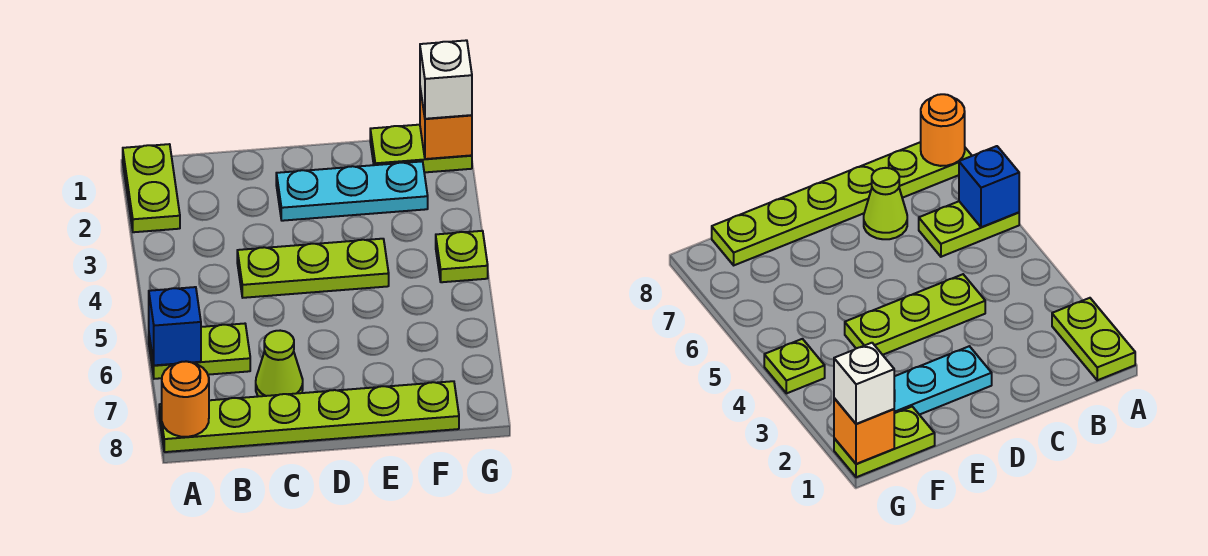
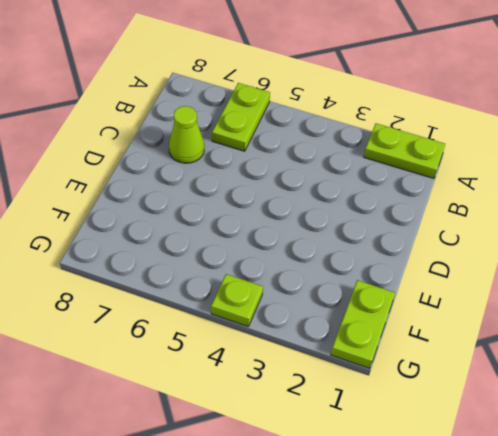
none -> lime 1x6 plate [159,381,459,452]
none -> lime 1x3 plate [237,239,389,298]
none -> cyan 1x3 plate [276,161,428,221]

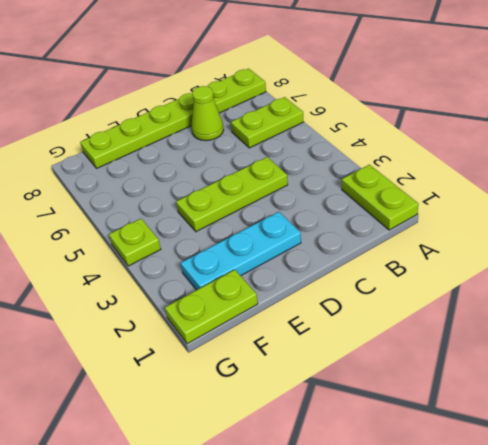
none -> blue 1x1 brick [149,287,201,365]
none -> orange 1x1 round brick [162,361,209,437]
none -> orange 1x1 brick [420,89,472,159]

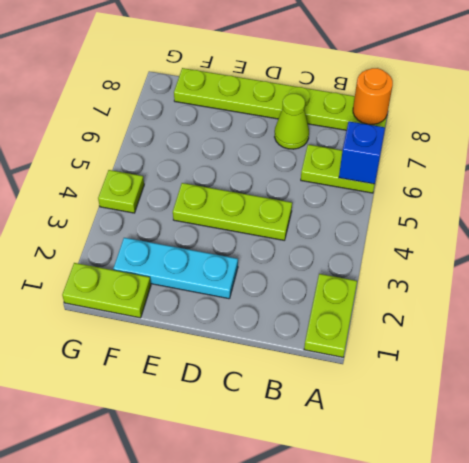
none -> orange 1x1 brick [420,89,472,159]
none -> white 1x1 brick [420,40,472,119]

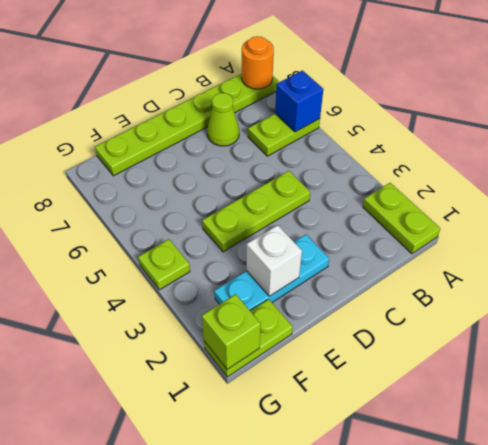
white 1x1 brick [246,225,302,296] -> white 1x1 brick moved to [420,40,472,119]
lime 1x1 brick [202,294,261,370] -> orange 1x1 brick [420,89,472,159]

